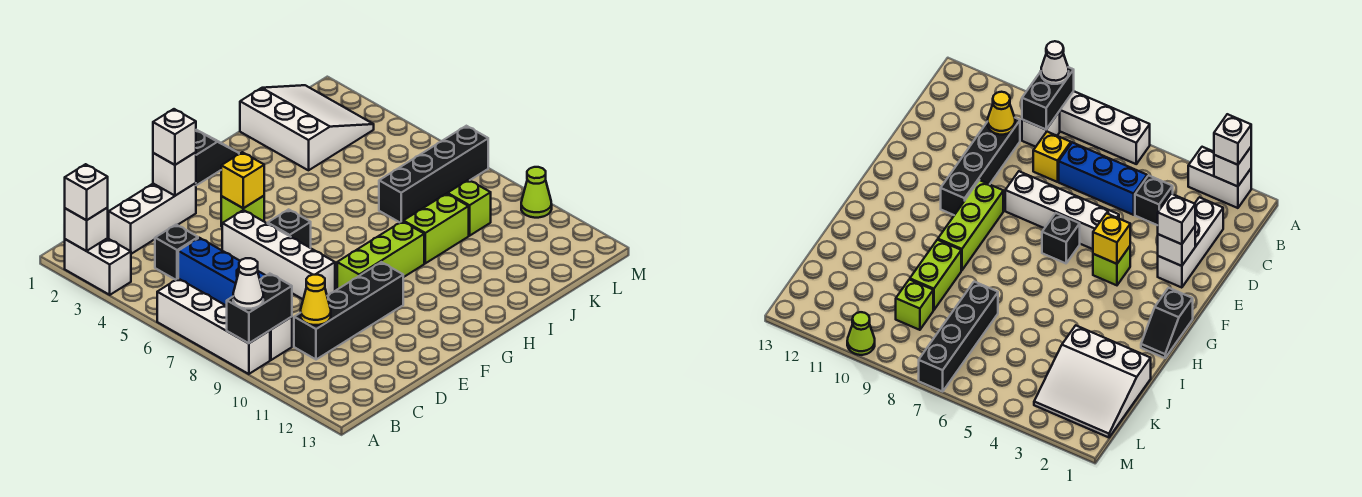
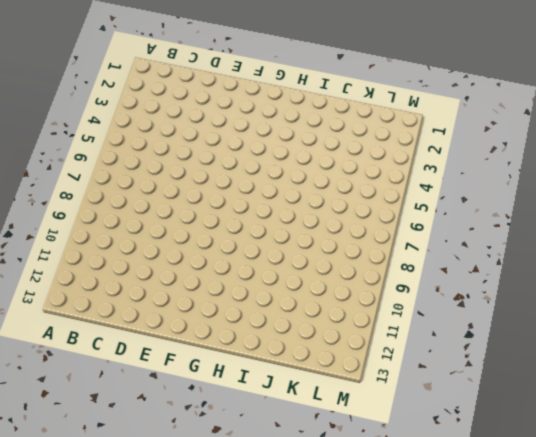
none -> white 1x2 brick [65,238,131,295]
none -> white 1x4 brick [157,279,270,374]
none -> white 1x1 brick [270,317,292,360]

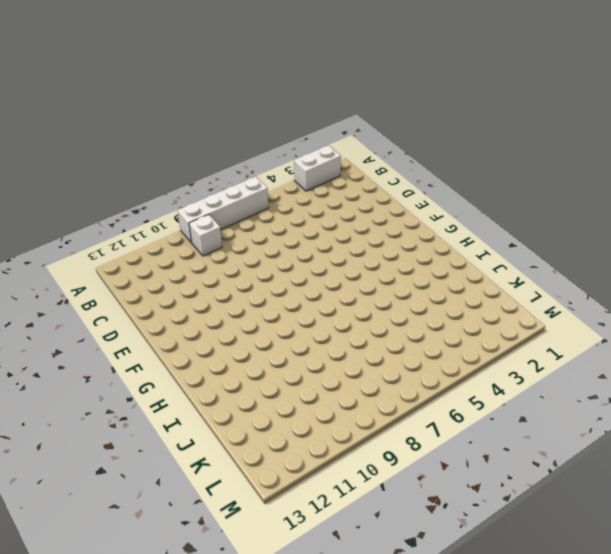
none -> white 1x3 brick [109,183,196,254]
none -> black 1x1 brick [155,225,198,280]
none -> blue 1x3 brick [178,238,266,306]

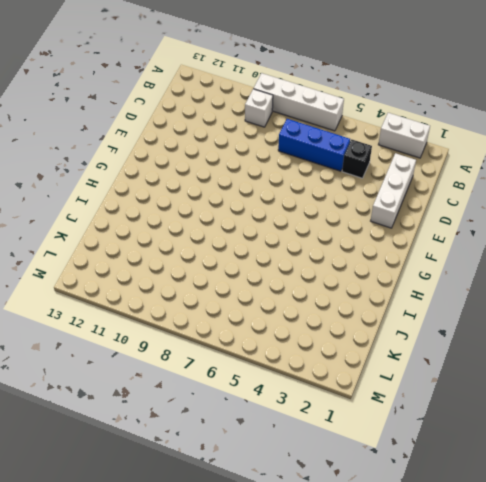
none -> yellow 1x1 brick [1033,132,1071,182]
none -> black 1x4 brick [294,262,403,360]
none -> white 1x4 brick [222,210,335,299]

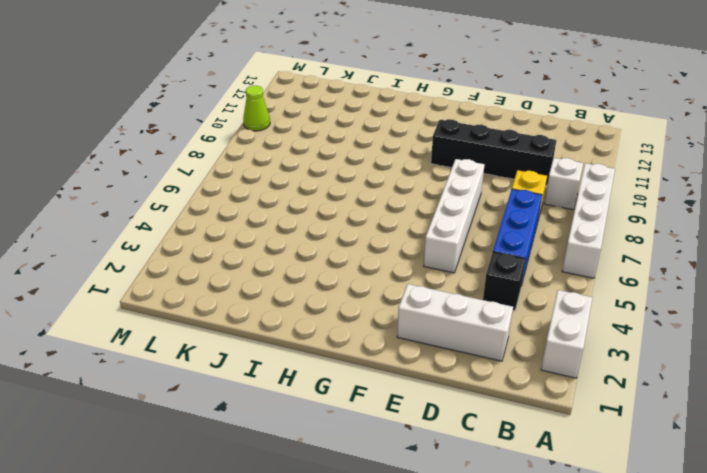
none -> lime 1x1 brick [221,196,264,227]
none -> black 1x1 brick [268,209,311,248]
none -> lime 1x3 brick [337,221,424,289]

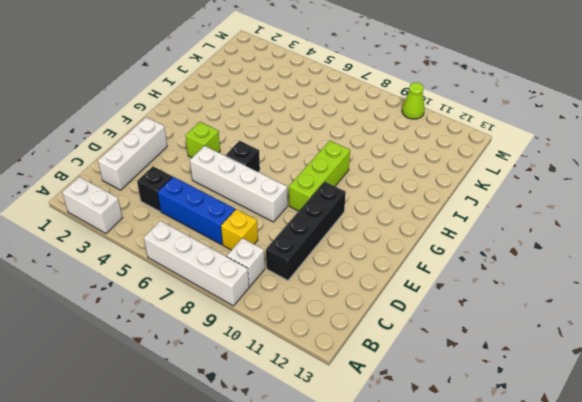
none -> black 1x2 slope [196,130,239,185]
none -> lime 1x2 brick [403,194,469,263]
none -> white 3x3 slope [240,85,374,170]

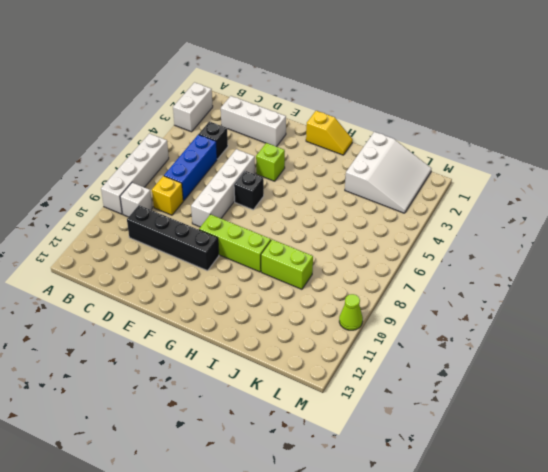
yellow 1x2 slope [306,111,353,155] -> black 1x2 slope [196,130,239,185]
none -> black 1x4 brick [379,126,488,222]
none -> lime 1x1 brick [448,180,491,236]
none -> white 1x1 brick [65,208,108,251]

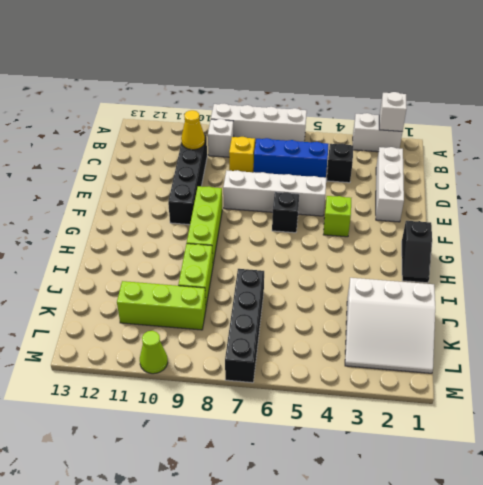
lime 1x3 brick [117,281,206,330] -> lime 1x1 brick [448,180,491,236]
none -> black 1x2 brick [227,274,292,343]
none -> white 1x1 brick [153,152,196,196]
none -> yellow 1x1 brick [221,152,264,208]

